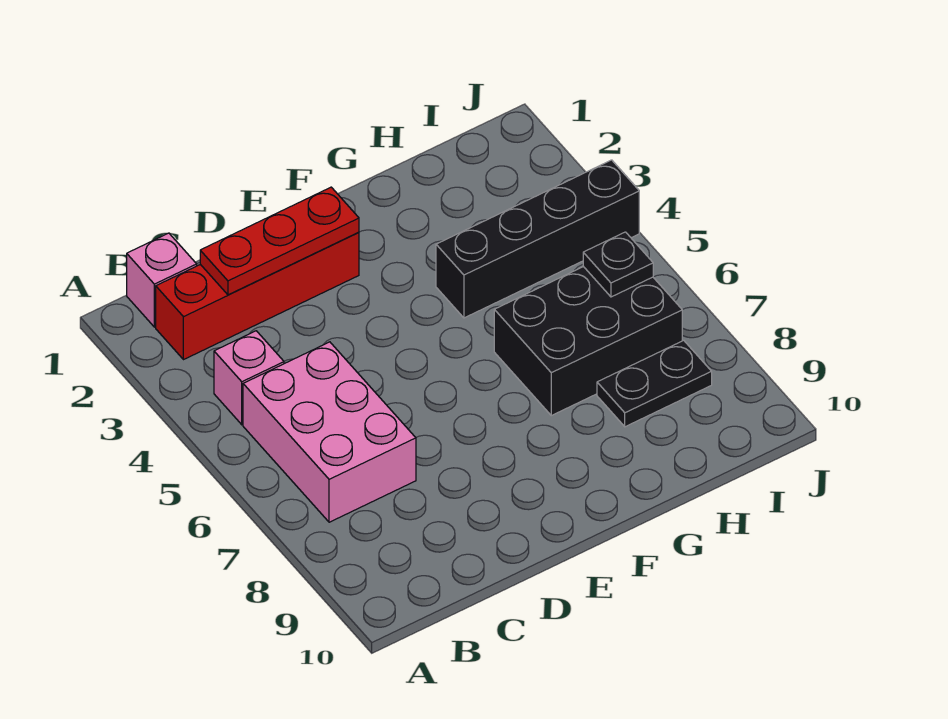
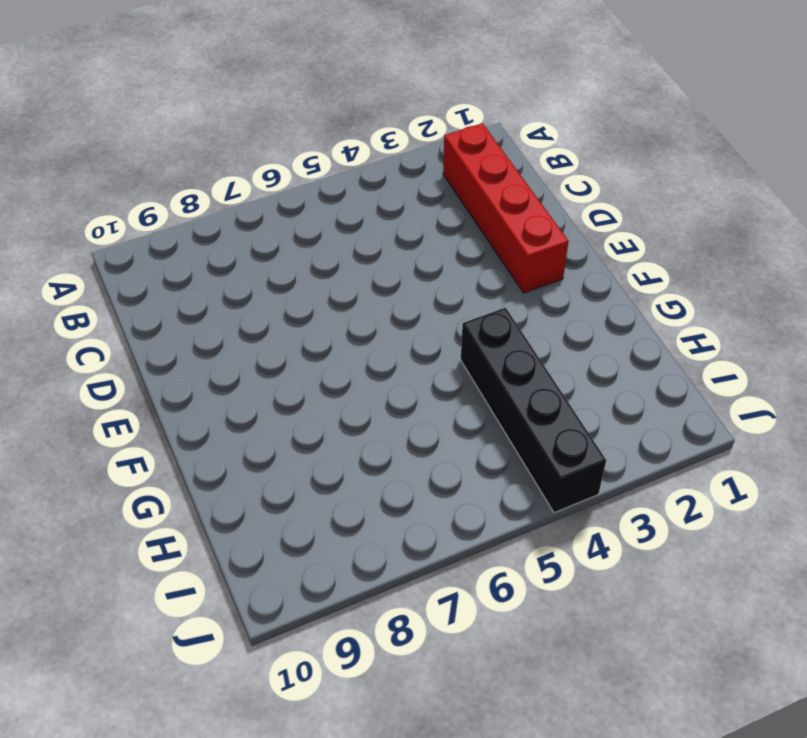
none -> pink 1x1 brick [127,233,197,327]
none -> pink 1x1 brick [214,331,284,425]

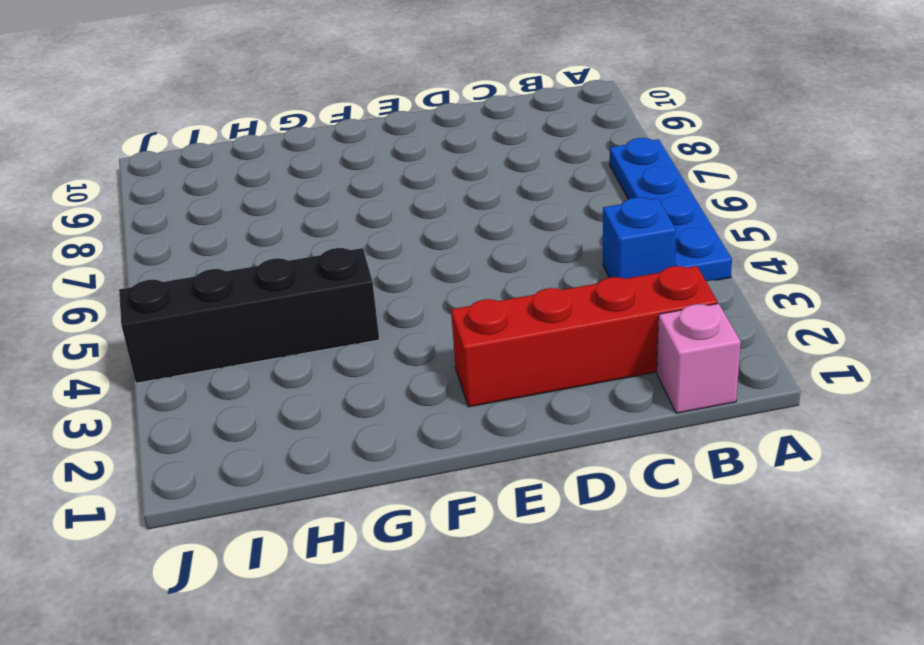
blue 1x4 plate [610,138,732,281] -> none
blue 1x1 brick [603,197,676,279] -> pink 1x1 brick [214,331,284,425]
none -> pink 2x3 brick [243,342,416,522]
none -> black 2x3 brick [494,267,682,416]

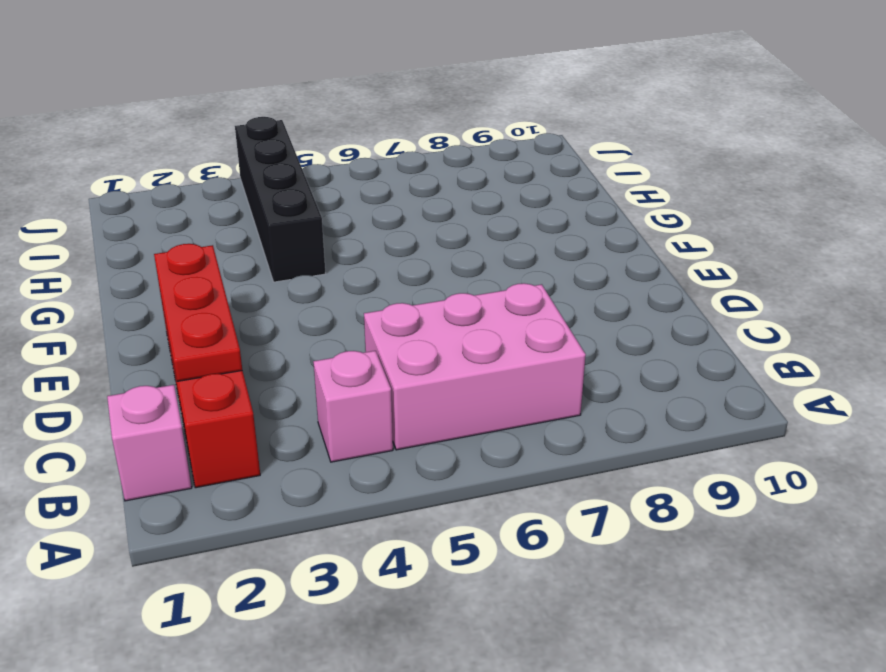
none -> black 2x3 brick [494,267,682,416]
none -> black 1x2 plate [597,340,712,427]

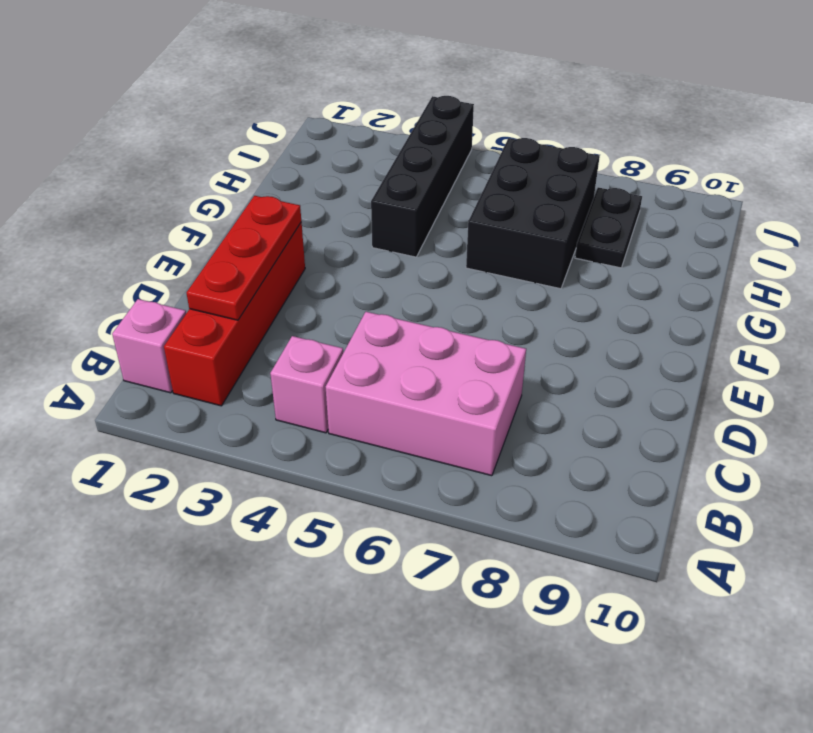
none -> black 1x1 plate [583,232,653,297]

